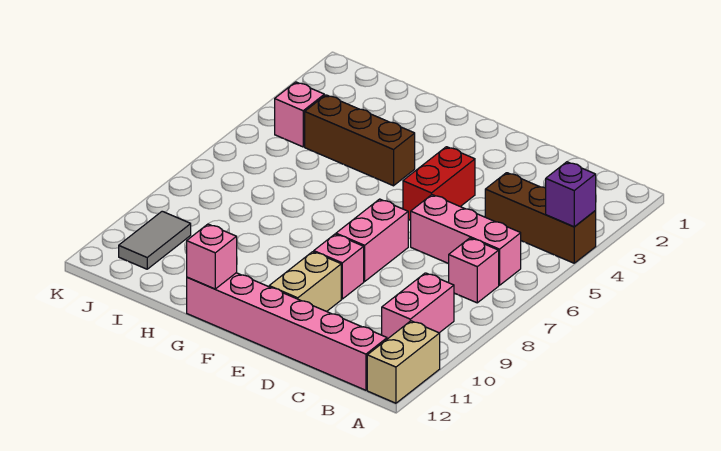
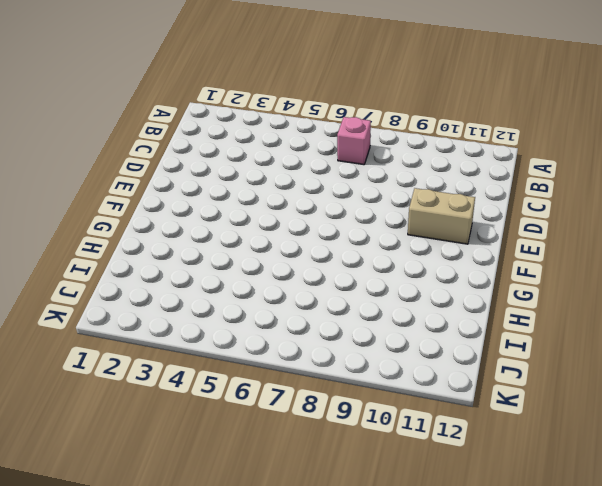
none -> brown 1x3 brick [485,173,596,263]
none -> tan 1x2 brick [367,321,440,403]
none -> pink 1x3 brick [410,195,521,285]

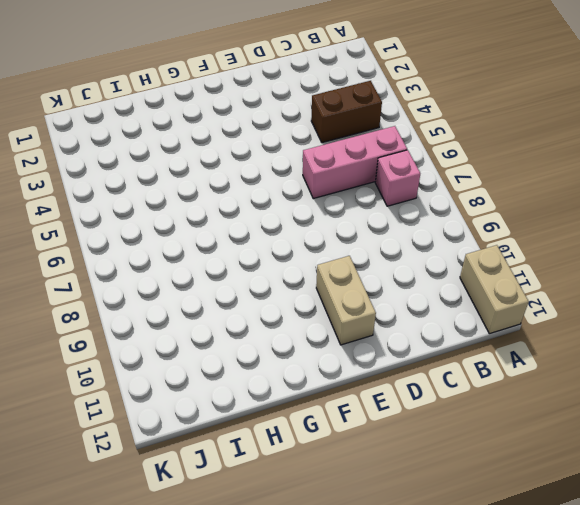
brown 1x2 brick [311,81,382,143] -> brown 1x3 brick [485,173,596,263]
none -> pink 1x2 brick [382,273,454,339]
none -> pink 1x6 brick [187,273,387,390]
none -> red 1x2 brick [403,147,475,220]

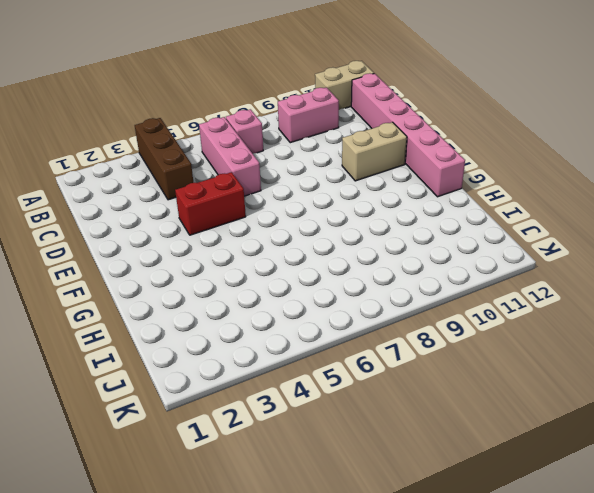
none -> pink 1x2 brick [336,199,408,281]
none -> pink 1x1 brick [314,234,364,299]
none -> brown 1x3 brick [305,95,415,186]

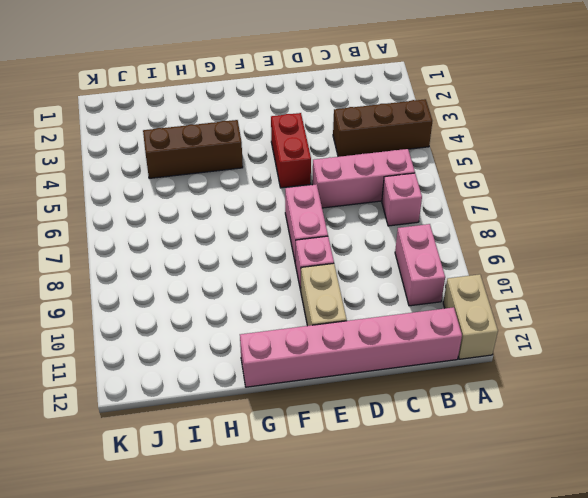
none -> pink 1x1 brick [275,82,324,147]
none -> grey 1x2 tile [119,211,191,269]
none -> purple 1x1 brick [546,162,596,227]

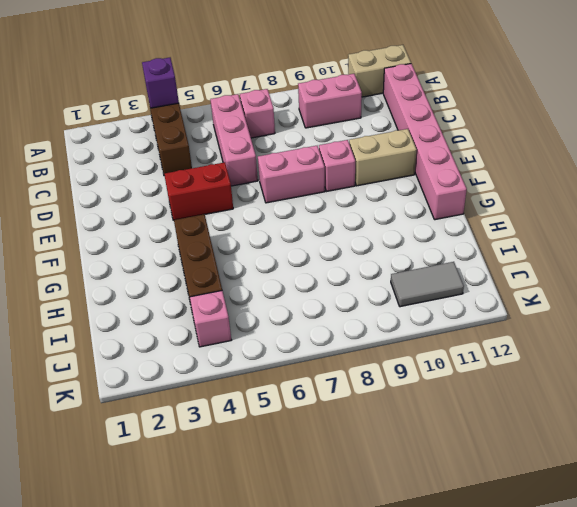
none -> pink 1x1 brick [187,224,237,289]

